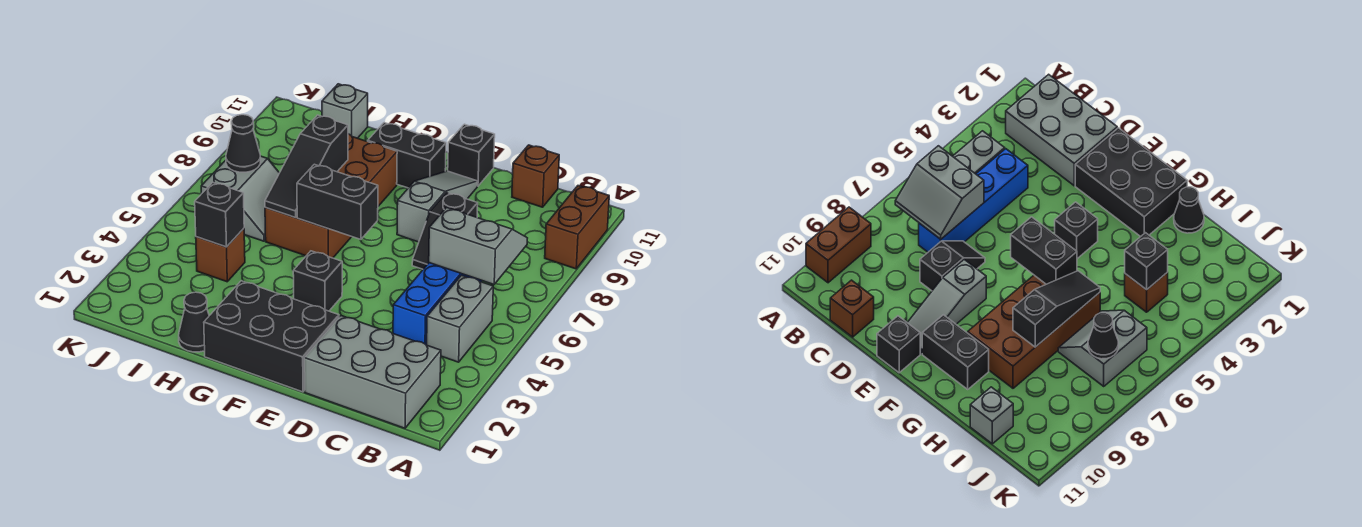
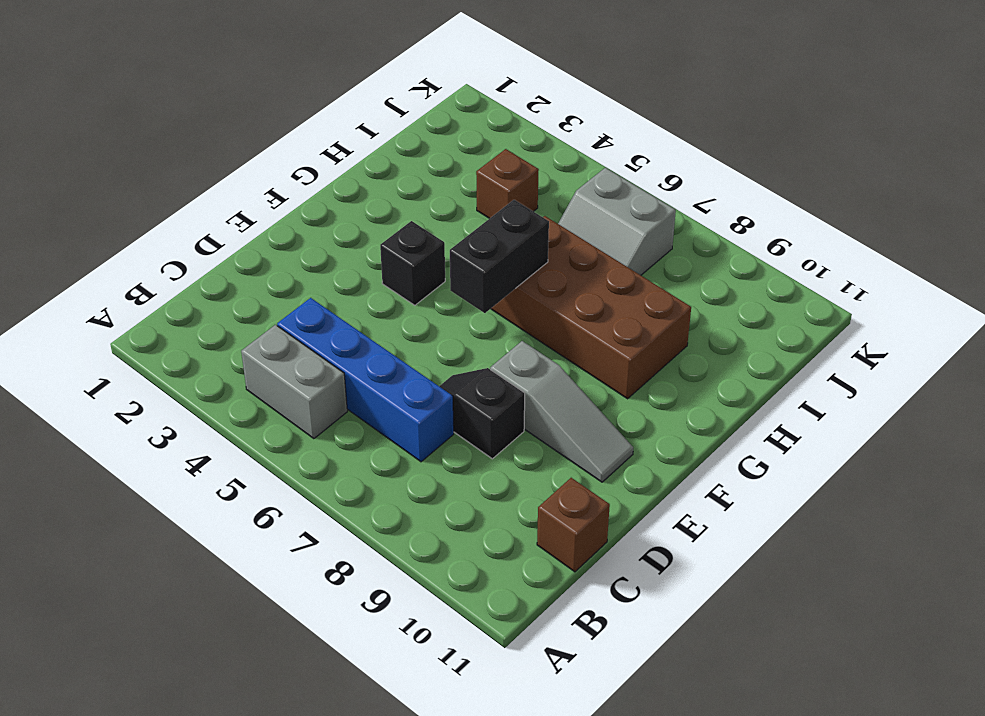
none -> brown 1x2 brick [545,186,609,269]
none -> grey 2x3 brick [304,316,441,428]
none -> black 2x3 brick [204,281,339,392]

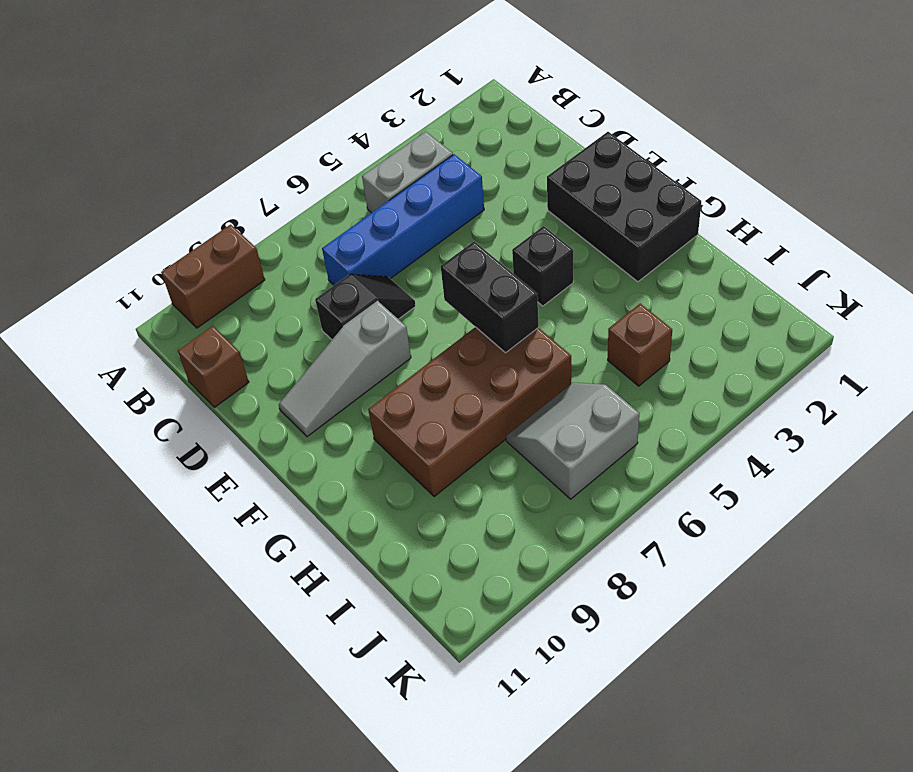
none -> grey 2x3 brick [304,316,441,428]
none -> black 1x1 brick [448,124,495,186]
none -> black 1x2 brick [368,123,446,188]

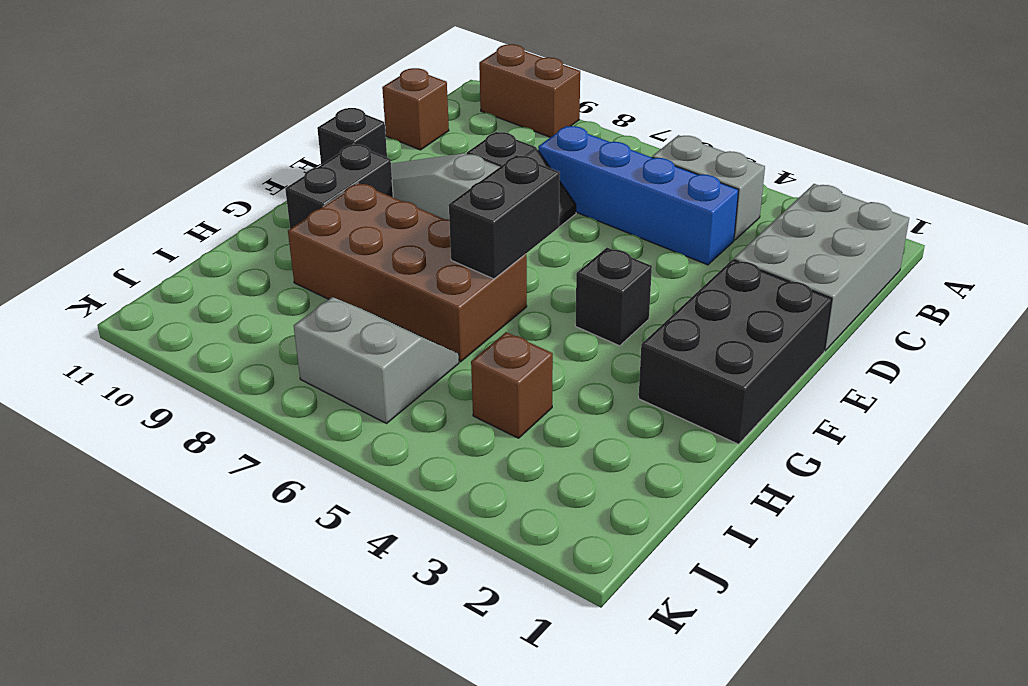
none -> black 1x1 cone [179,292,209,352]
none -> grey 1x1 brick [322,84,368,138]
none -> grey 2x2 slope [429,208,527,284]

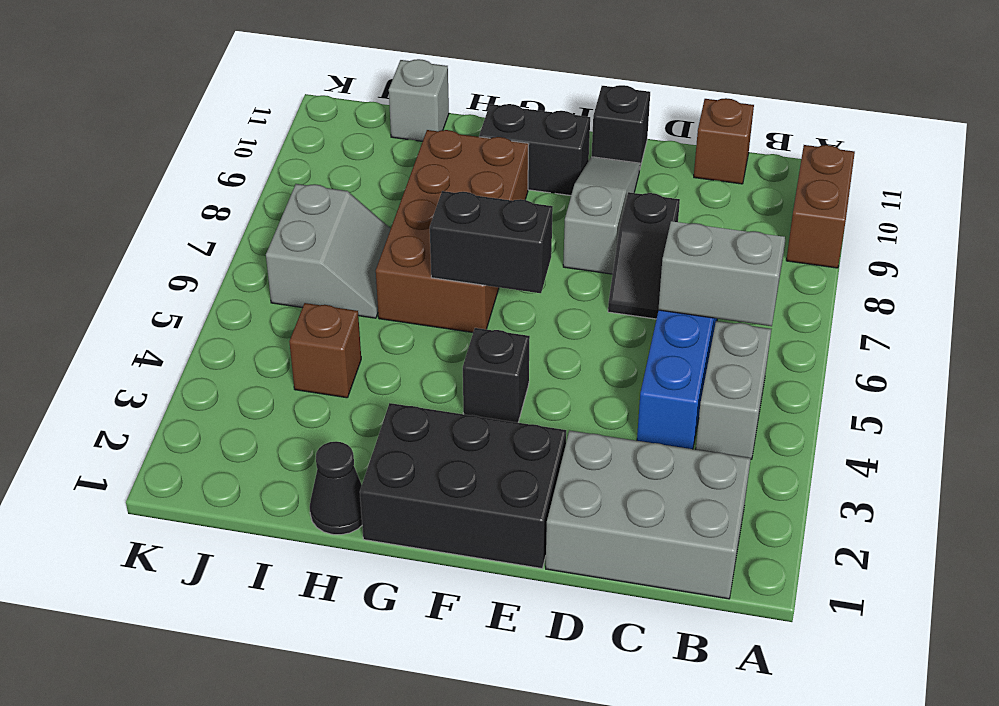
none -> black 1x3 slope [265,115,348,217]
none -> black 1x1 brick [195,182,244,247]
none -> black 1x1 cone [226,115,260,172]

